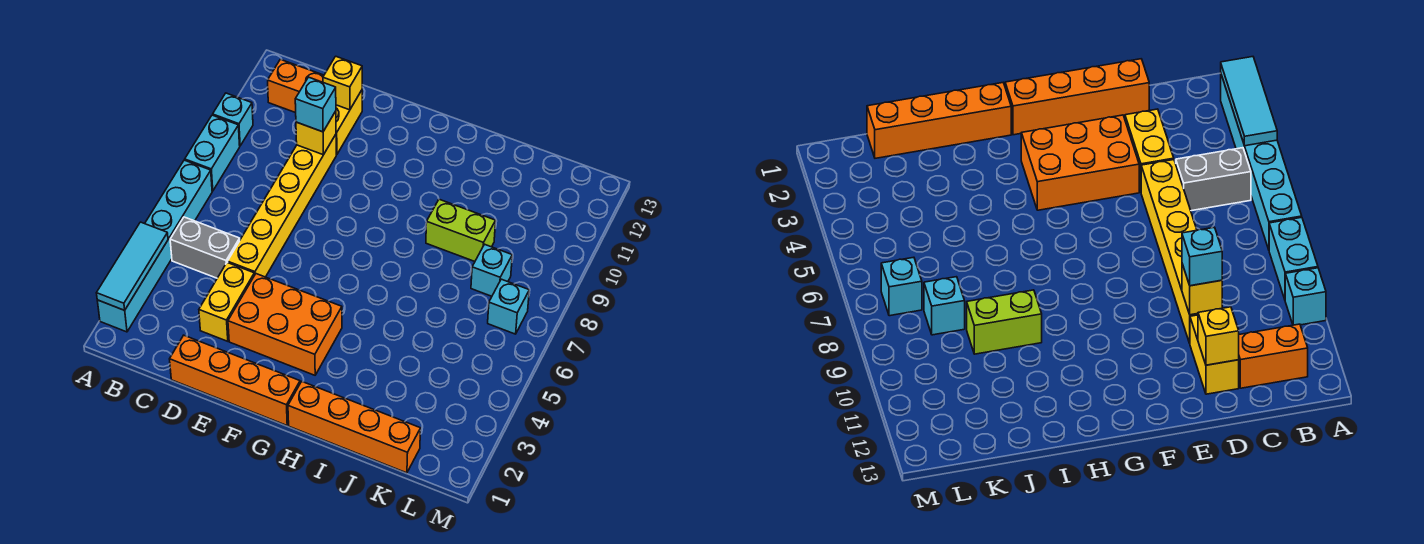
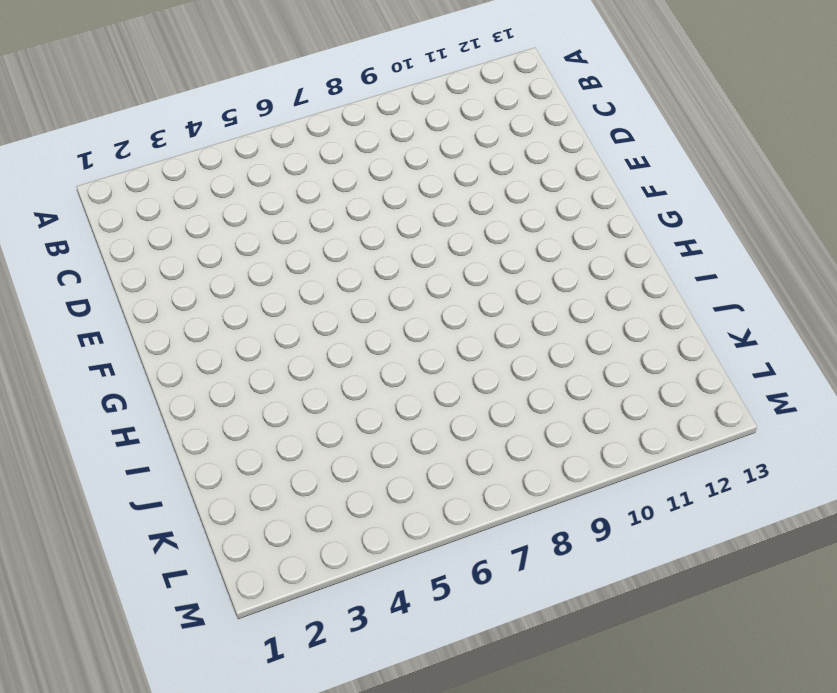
none -> cyan 1x6 brick [97,160,212,332]
none -> cyan 1x2 brick [185,115,240,191]
none -> cyan 1x1 brick [213,93,253,146]

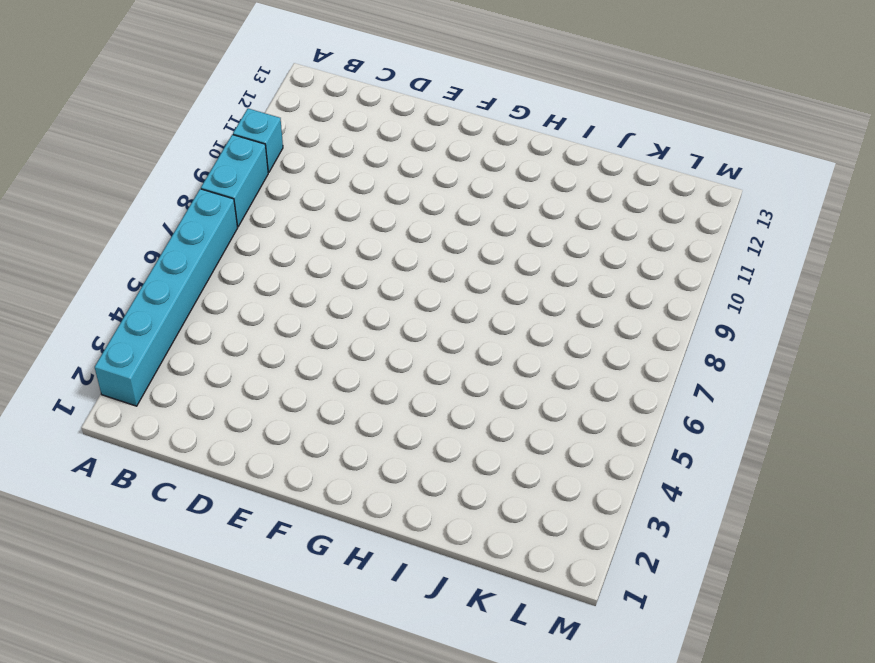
none -> grey 1x2 brick [170,217,240,278]
none -> orange 1x2 brick [268,59,324,113]
none -> orange 1x4 brick [170,335,300,425]

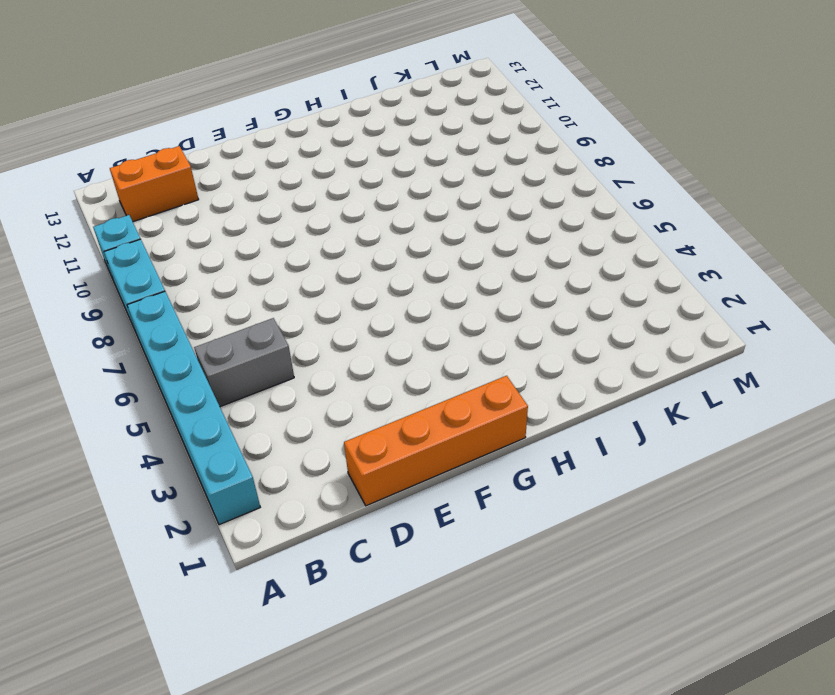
none -> yellow 1x2 brick [199,262,254,341]
none -> yellow 1x6 brick [228,134,336,277]
none -> yellow 1x2 brick [336,90,362,155]

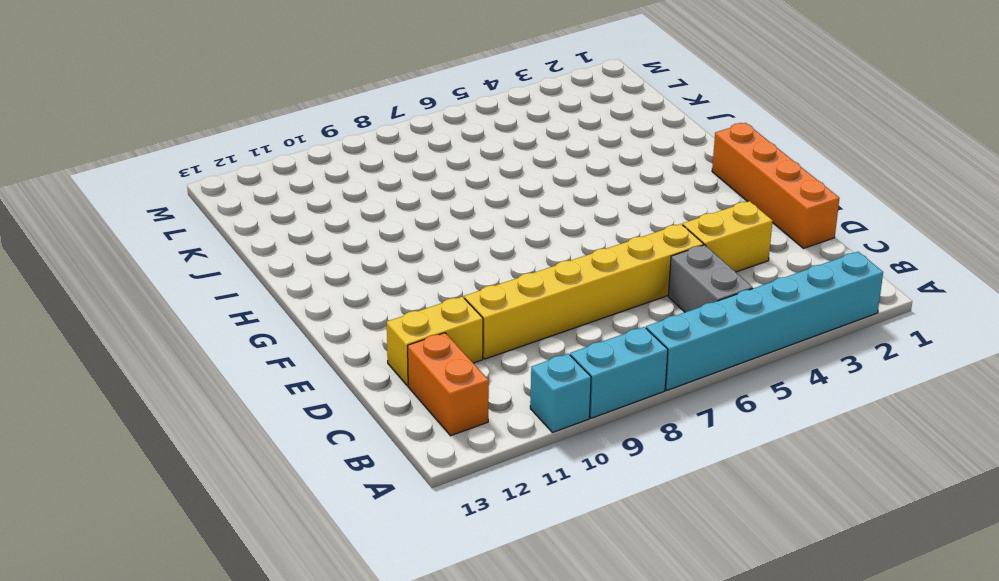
none -> orange 2x3 brick [228,274,342,375]
none -> orange 1x4 brick [288,382,421,473]
none -> lime 1x2 brick [426,199,496,261]

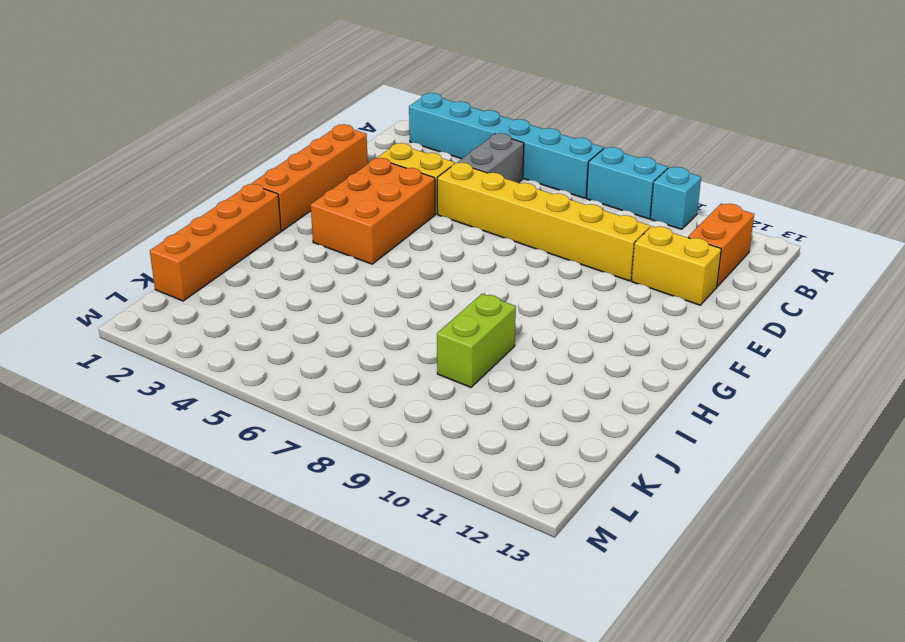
none -> cyan 1x1 brick [471,244,512,296]
none -> cyan 1x1 brick [488,279,529,334]
none -> cyan 1x3 tile [97,222,168,310]

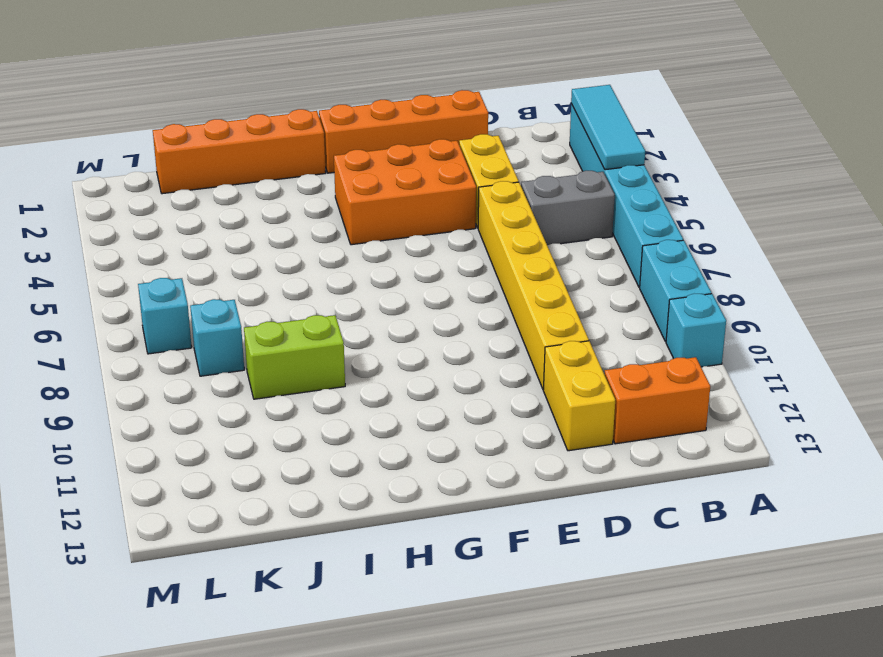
none -> yellow 1x1 brick [296,111,336,155]
none -> yellow 1x1 brick [323,56,362,110]
none -> cyan 1x1 brick [295,77,336,132]

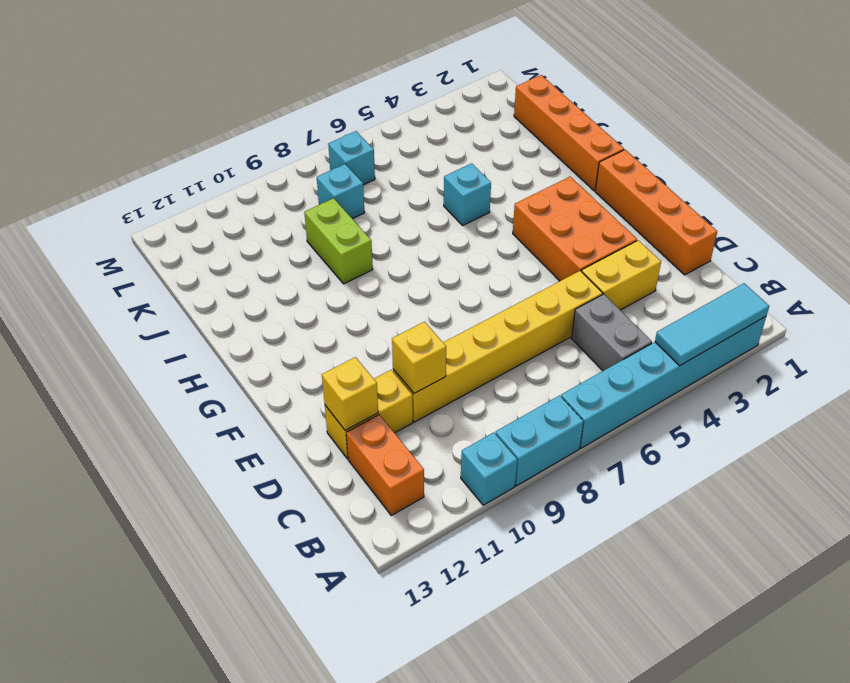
cyan 1x1 brick [444,164,491,225] -> cyan 1x1 brick moved to [295,77,336,132]

